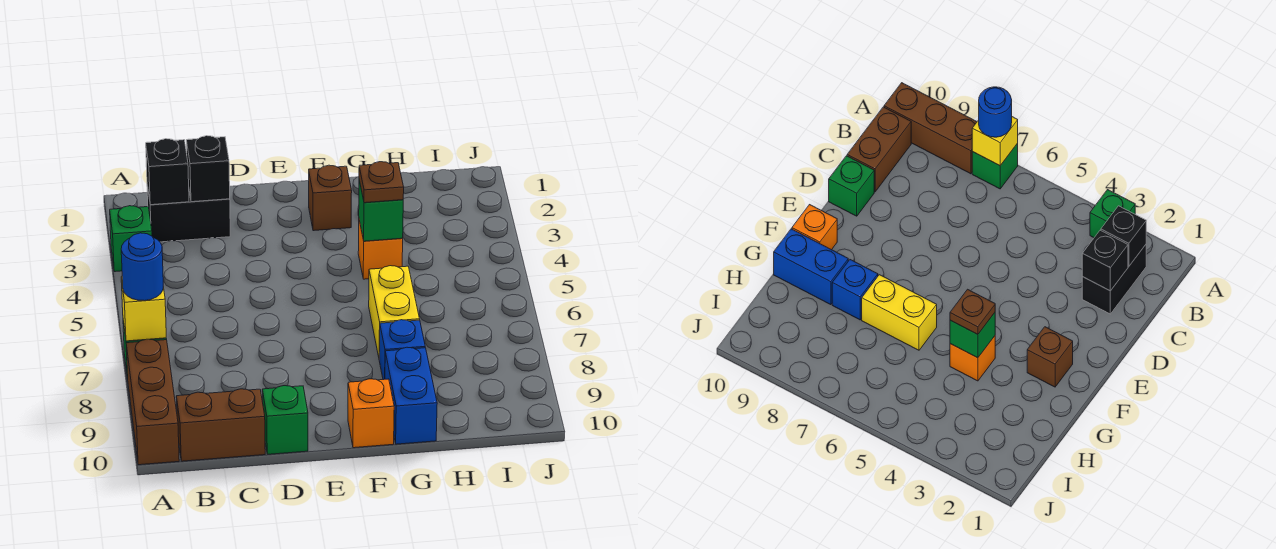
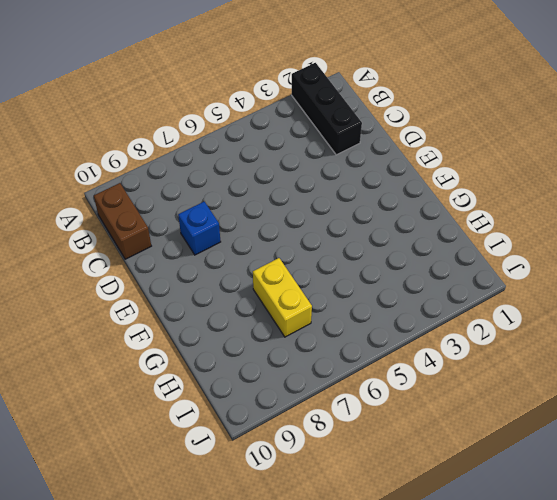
black 1x3 brick [291,63,362,155] -> black 1x2 brick [147,185,230,242]
blue 1x1 brick [178,202,221,255] -> blue 1x1 brick moved to [379,320,425,380]
yellow 1x2 brick [253,258,312,337] -> yellow 1x2 brick turned to [369,266,420,357]
none -> green 1x1 brick [110,206,152,272]
none -> green 1x1 brick [972,143,1018,189]
none -> brown 1x3 brick [126,339,179,465]

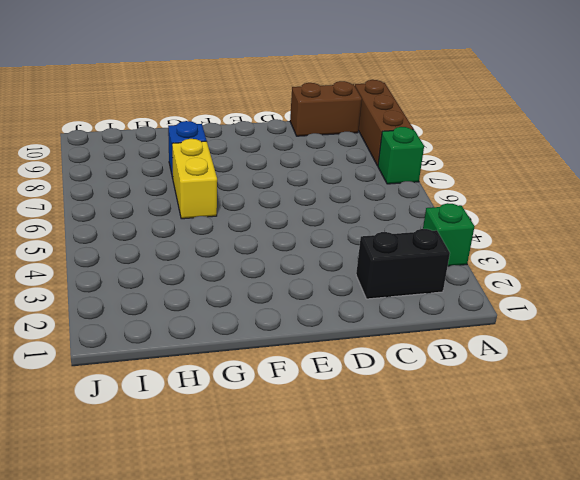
none -> green 1x1 brick [262,386,308,454]
none -> brown 1x1 brick [309,165,352,231]
none -> orange 1x1 brick [348,379,394,448]

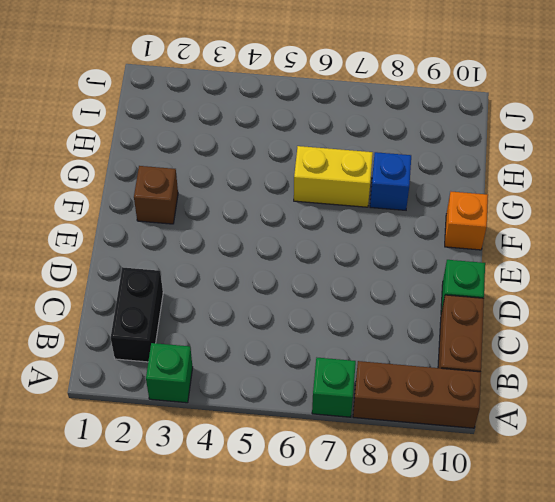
none -> orange 1x1 brick [358,221,403,279]
none -> blue 1x2 brick [385,347,437,444]
none -> yellow 1x1 brick [121,277,166,341]

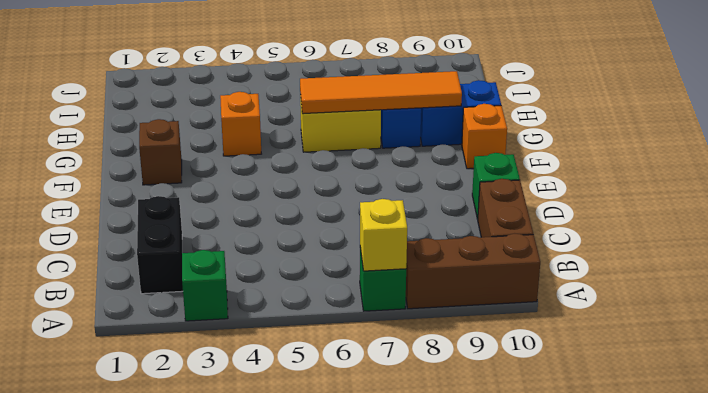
orange 1x4 tile [300,71,462,114] -> none
none -> black 1x1 brick [146,139,189,205]
none -> black 1x1 brick [186,136,230,202]
none -> green 1x1 brick [359,180,403,241]

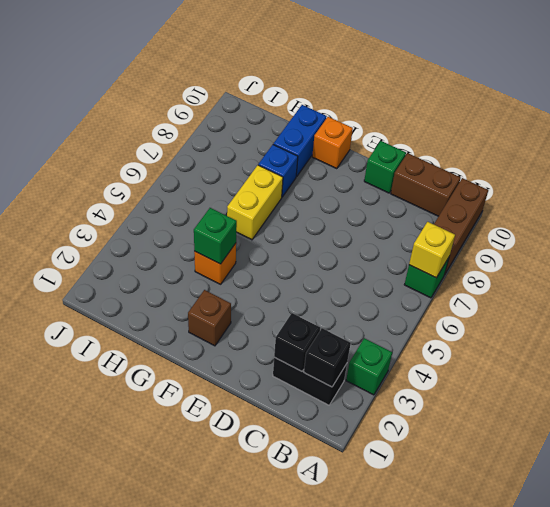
none -> blue 1x1 round brick [121,233,163,301]
none -> brown 1x1 plate [359,162,404,203]

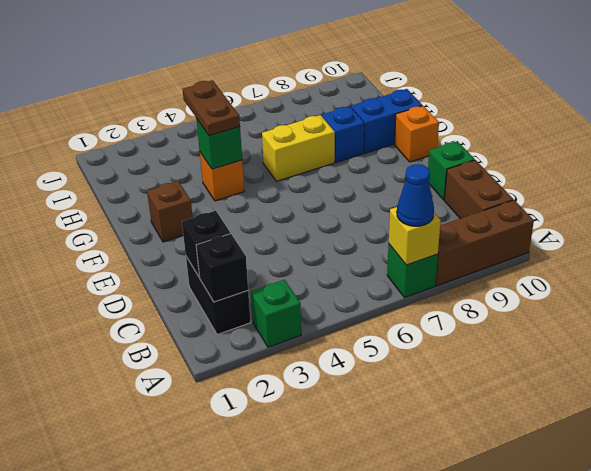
blue 1x1 cone [397,164,434,226] -> blue 1x1 round brick [121,233,163,301]
brown 1x2 plate [182,80,240,136] -> brown 1x1 plate [359,162,404,203]

